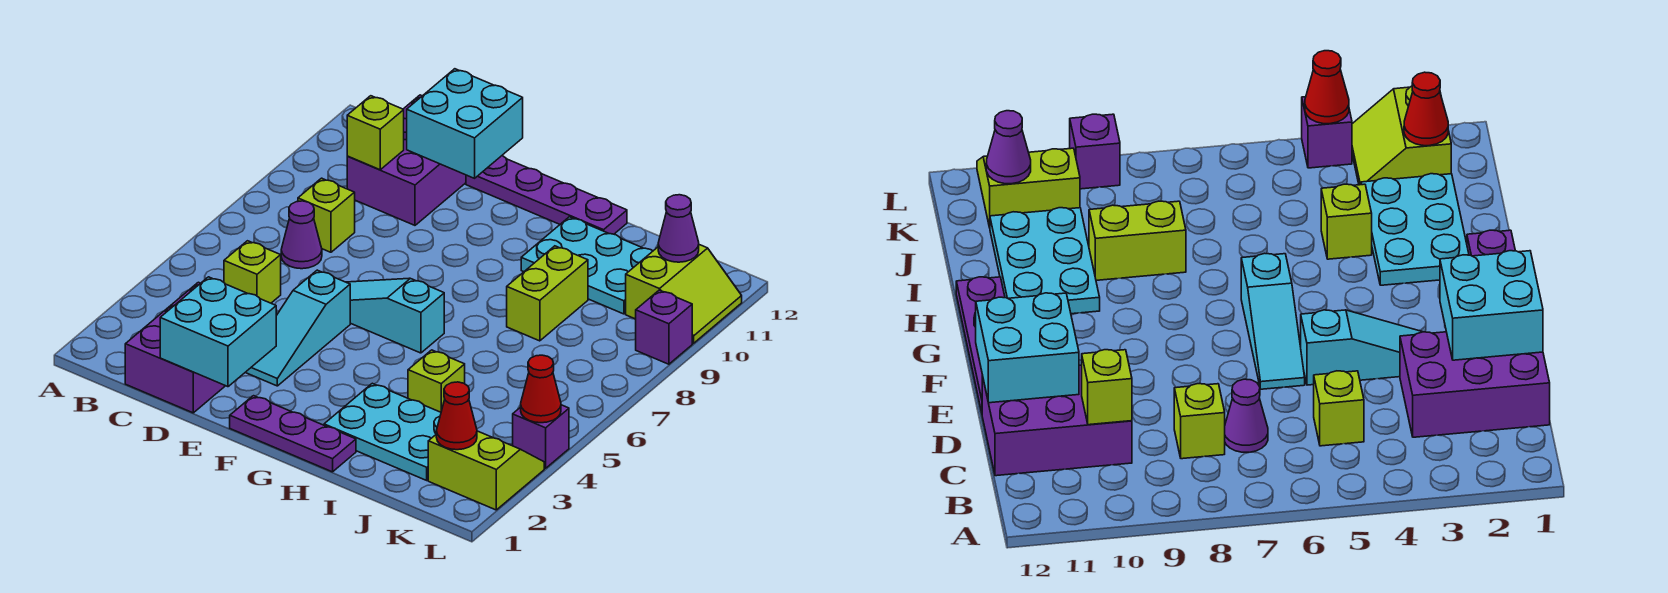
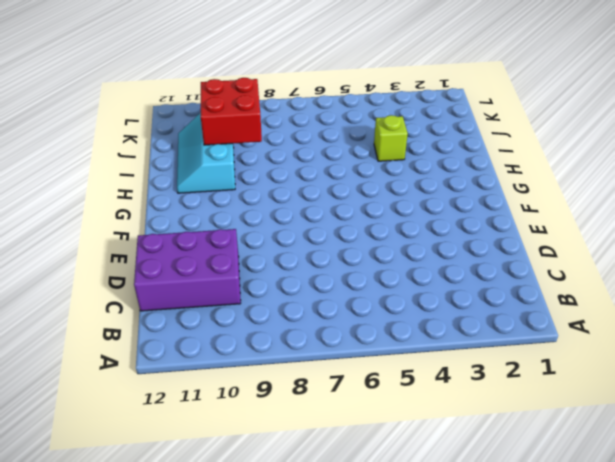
cyan 2x3 slope [177,113,235,193] -> cyan 2x3 plate [521,217,653,314]
red 2x2 brick [201,78,262,145] -> none
none -> purple 2x3 brick [125,282,225,413]
none -> lime 1x1 brick [224,241,281,303]
none -> purple 1x1 cone [281,201,322,269]

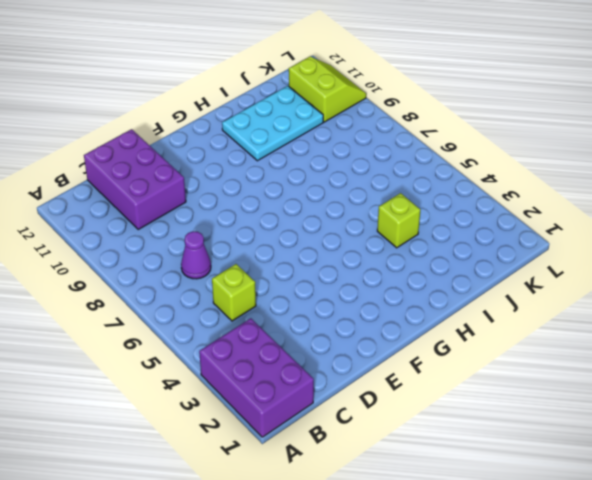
purple 2x3 brick [199,318,314,437] -> purple 2x3 brick moved to [125,282,225,413]
none -> lime 1x1 brick [298,178,355,252]
none -> cyan 1x3 slope [245,270,350,386]
none -> cyan 1x3 slope [346,278,444,353]

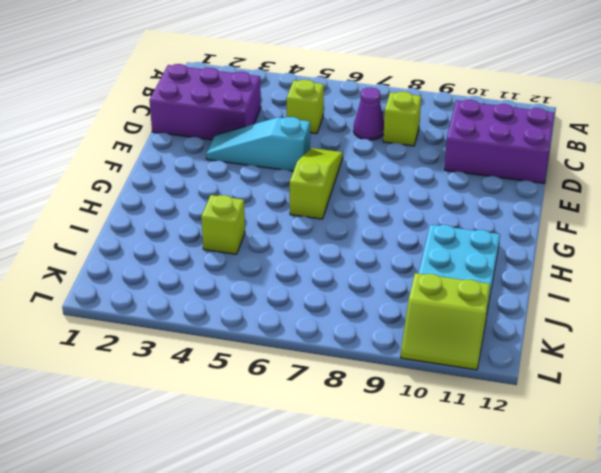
lime 1x3 slope [290,148,343,219] -> cyan 1x3 slope [346,278,444,353]
none -> purple 1x4 plate [466,156,627,234]
none -> purple 1x3 plate [230,396,356,472]
none -> cyan 2x3 plate [324,383,441,480]

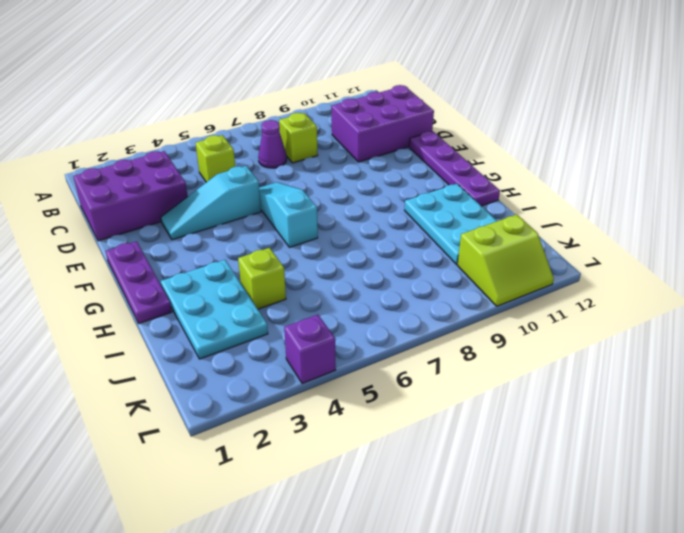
none -> lime 1x2 brick [507,246,588,341]
none -> lime 2x2 slope [428,431,544,510]
none -> purple 1x1 brick [636,290,692,364]

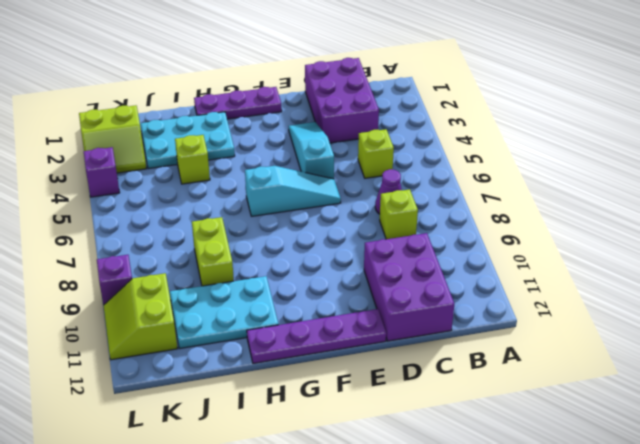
none -> lime 1x1 brick [347,96,404,170]
none -> cyan 2x2 brick [160,277,276,387]
none -> cyan 2x2 brick [407,69,523,178]

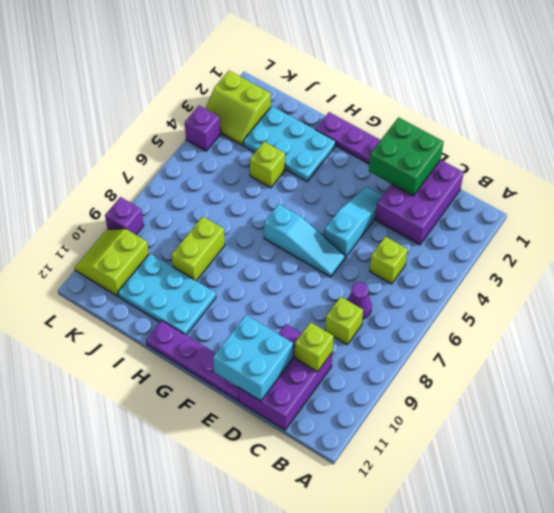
green 2x2 brick [369,117,444,196] -> cyan 2x2 brick [160,277,276,387]
none -> red 1x1 cone [436,382,477,450]
none -> purple 1x1 cone [658,195,699,262]
none -> red 1x1 cone [521,355,561,423]

